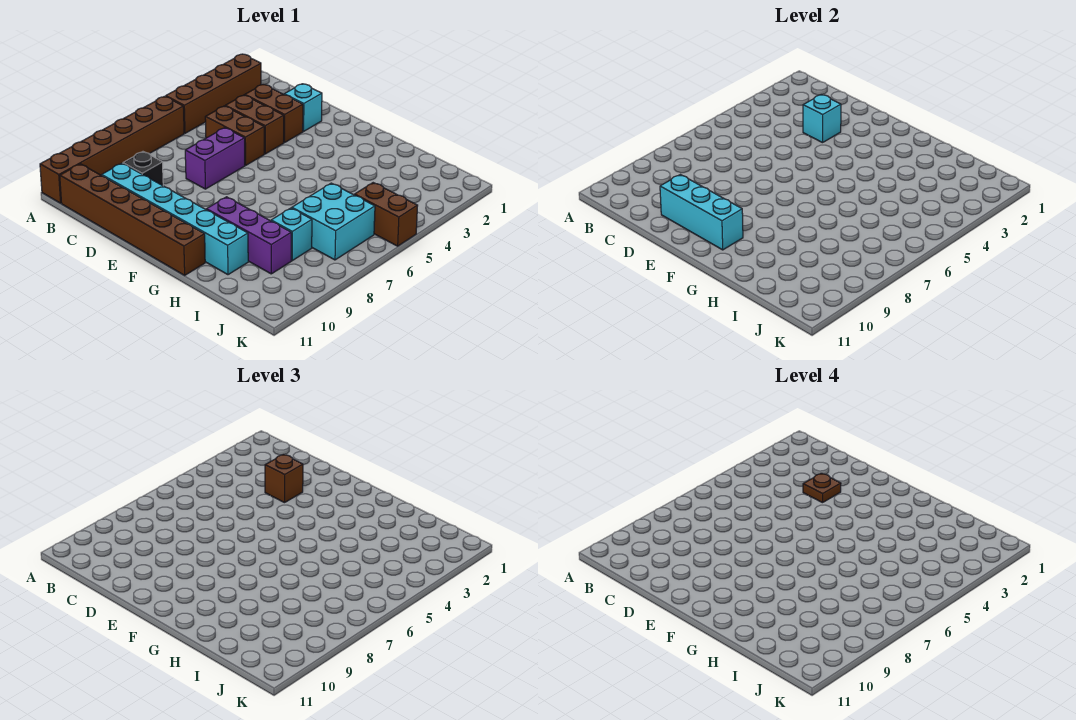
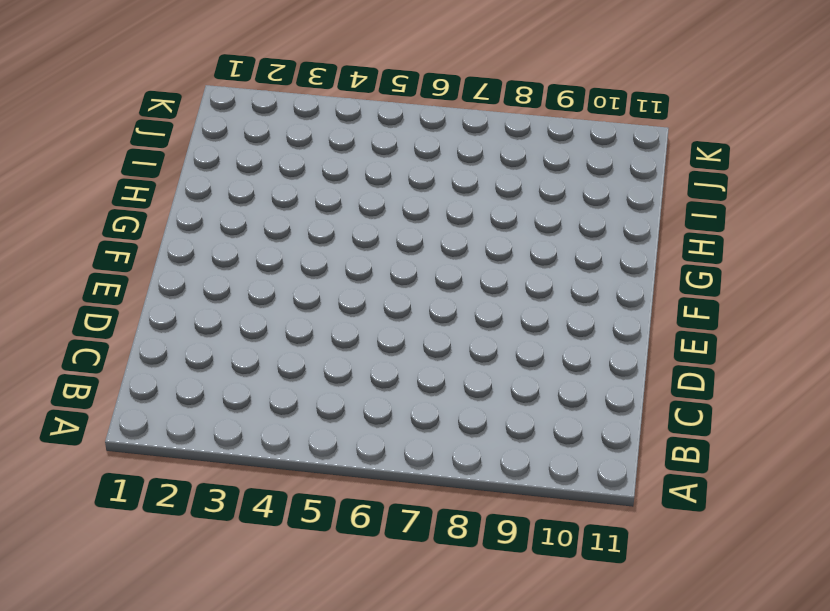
none -> brown 1x4 brick [166,54,261,133]
none -> brown 1x6 brick [40,96,184,203]
none -> brown 1x6 brick [60,164,205,275]

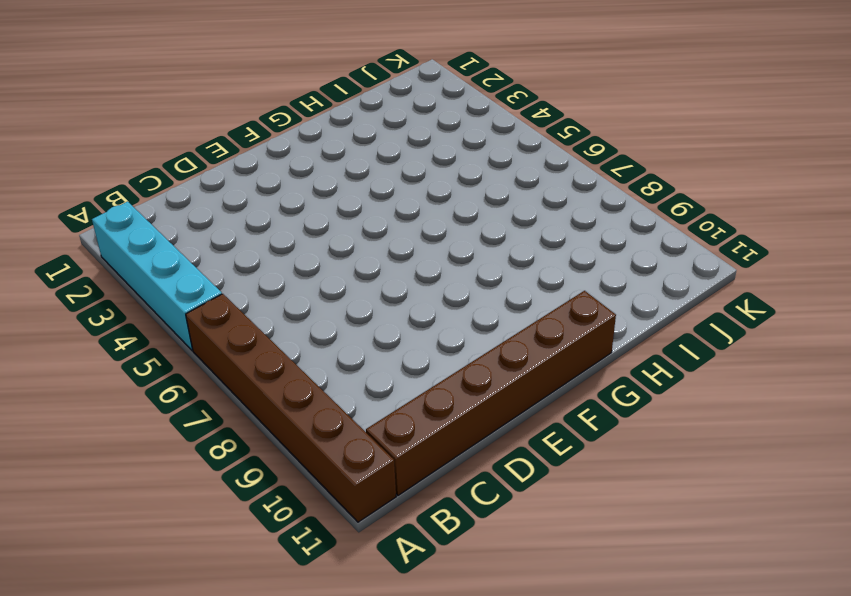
cyan 1x4 brick [92,201,222,350] -> brown 1x4 brick [166,54,261,133]
none -> brown 1x2 brick [245,85,303,143]
none -> brown 1x2 brick [225,95,284,154]
none -> brown 1x2 brick [205,106,264,165]

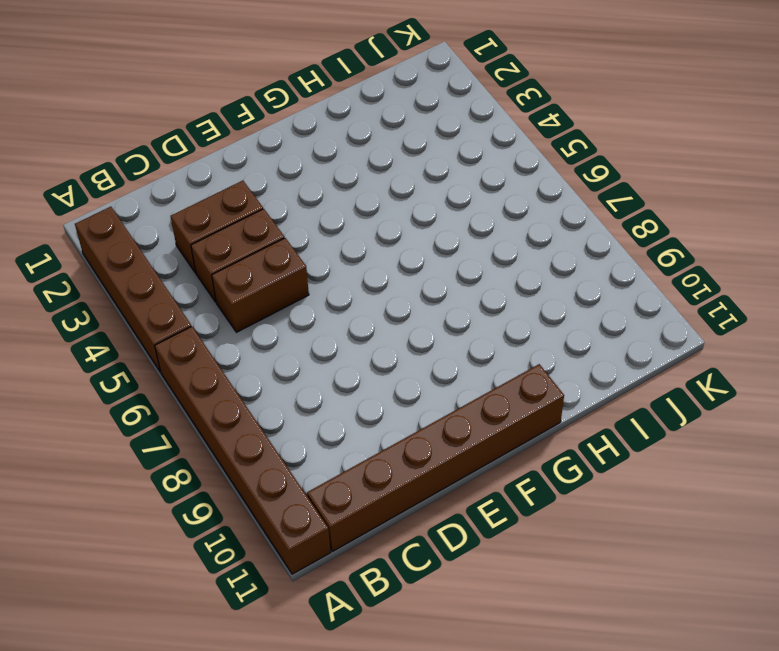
none -> black 1x1 brick [123,152,163,186]
none -> cyan 1x6 brick [102,163,248,275]
none -> cyan 1x1 brick [284,84,322,131]

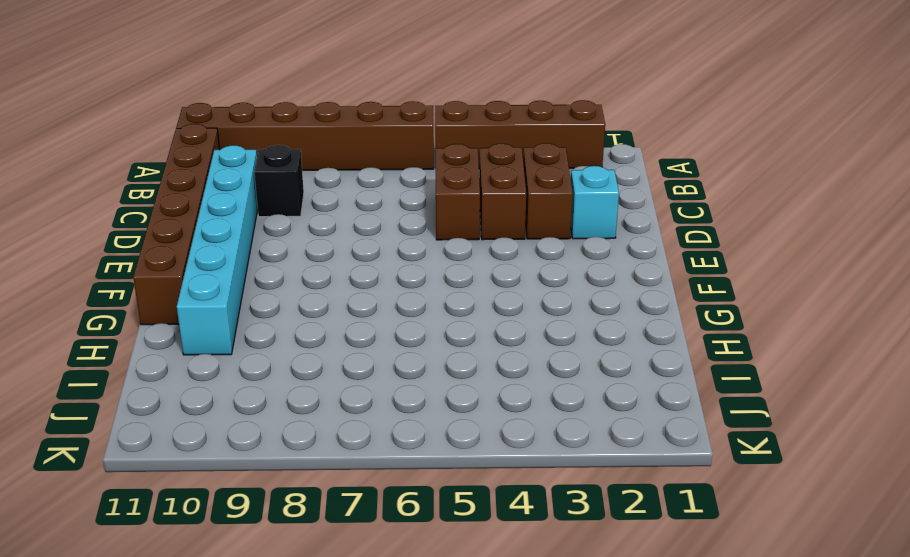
none -> purple 1x2 brick [185,128,245,189]
none -> purple 1x3 brick [206,197,291,274]
none -> cyan 2x2 brick [292,183,375,260]

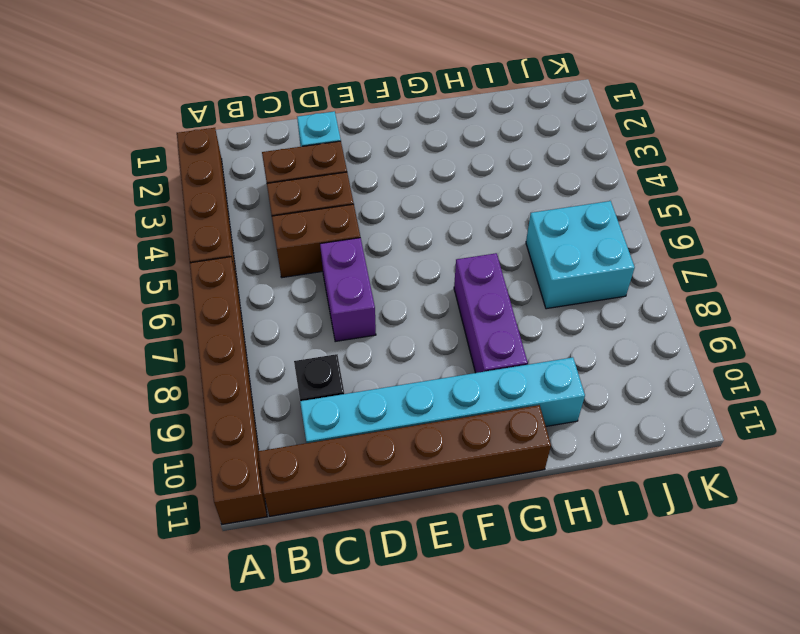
purple 1x3 brick [454,253,528,373] -> purple 1x3 brick turned to [206,197,291,274]
none -> cyan 1x1 brick [271,208,312,261]
none -> brown 1x2 brick [354,183,418,246]
none -> cyan 1x1 brick [803,94,841,143]

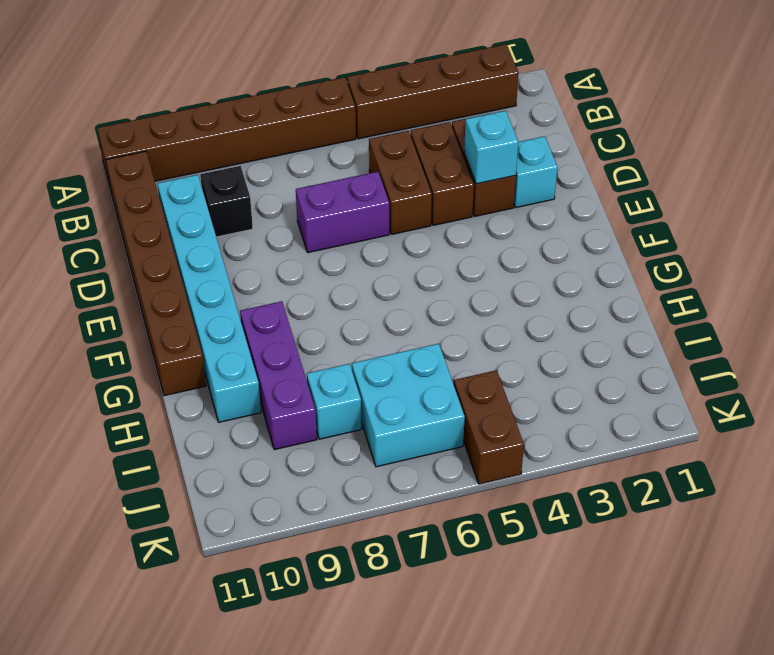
none -> cyan 1x3 brick [660,175,743,250]
none -> brown 1x1 brick [265,454,303,503]
none -> brown 1x1 plate [803,473,841,503]

